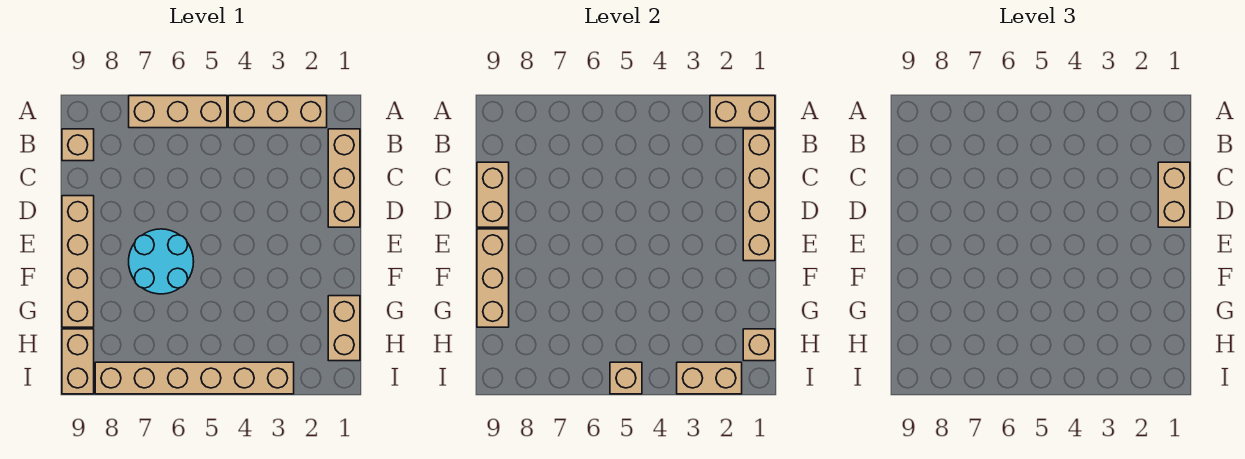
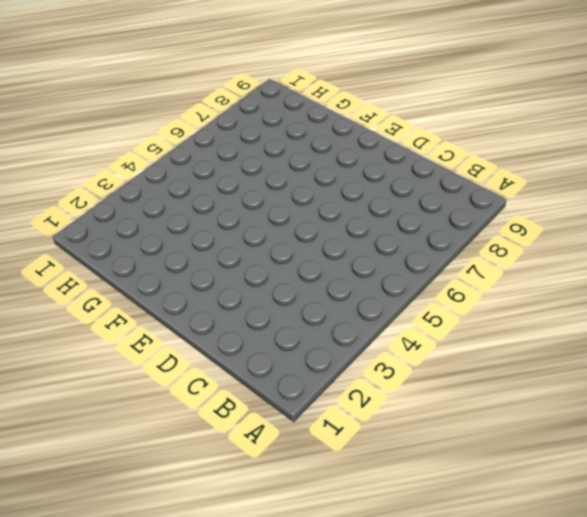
none -> tan 1x3 brick [228,96,327,128]
none -> tan 1x3 brick [129,96,227,128]
none -> tan 1x3 brick [328,129,360,227]

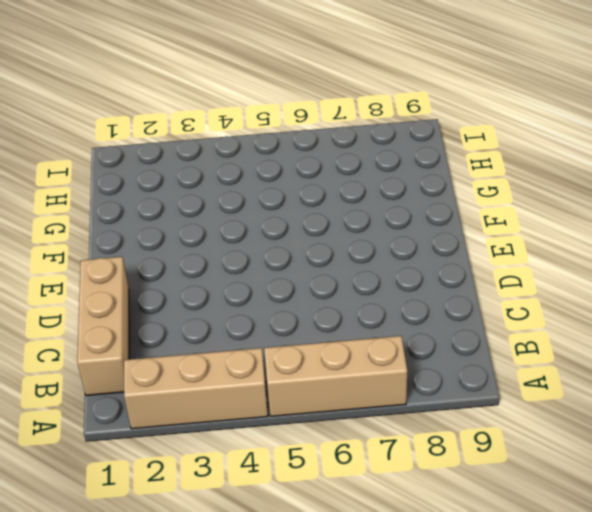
none -> tan 1x1 brick [62,129,94,161]
none -> tan 1x4 brick [62,196,94,327]
none -> cyan 2x2 round brick [129,229,194,294]

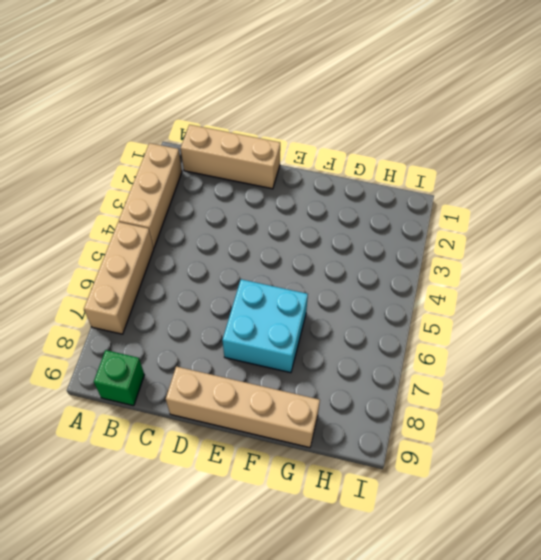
green 1x1 brick [94,350,144,406] -> tan 1x1 brick [62,129,94,161]
cyan 2x2 brick [222,279,308,373] -> cyan 2x2 round brick [129,229,194,294]
none -> tan 1x2 brick [328,296,360,361]
none -> tan 1x2 brick [62,329,94,394]
none -> tan 1x6 brick [95,362,294,394]

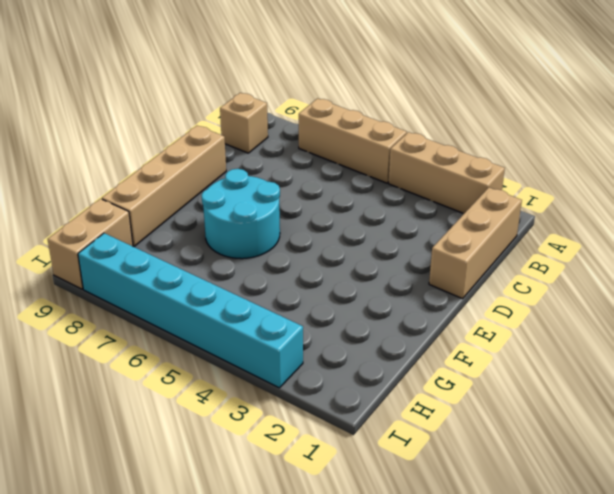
cyan 1x6 brick [78,233,303,388] -> tan 1x6 brick [95,362,294,394]
none -> tan 1x2 brick [328,296,360,361]
none -> tan 1x2 brick [710,96,775,128]
none -> tan 1x4 brick [743,129,775,261]

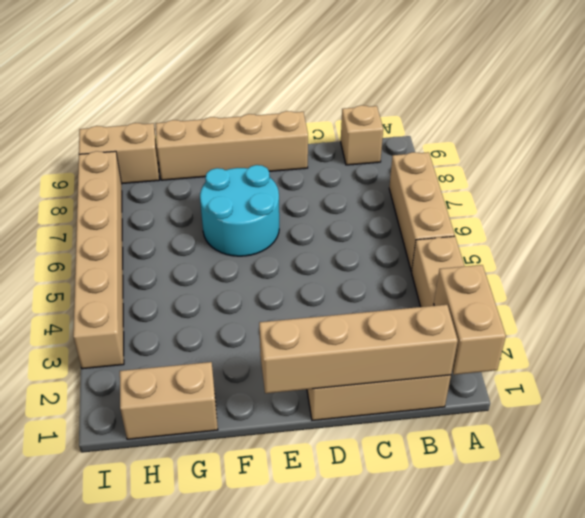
none -> tan 1x2 brick [477,162,509,227]
none -> tan 1x3 brick [477,229,509,327]
none -> tan 1x1 brick [743,329,775,361]

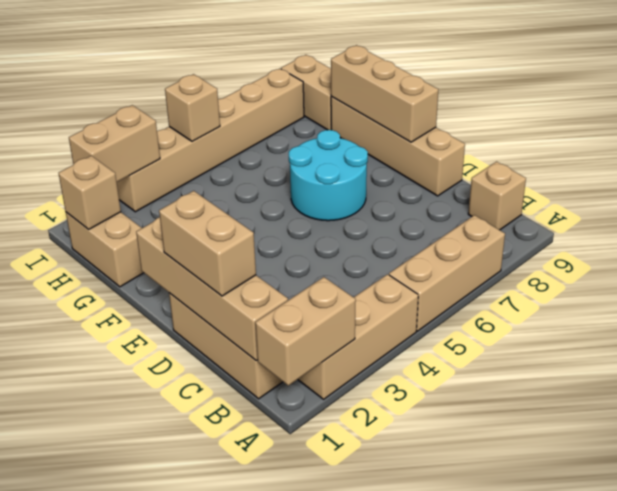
none -> tan 1x2 brick [477,162,509,227]

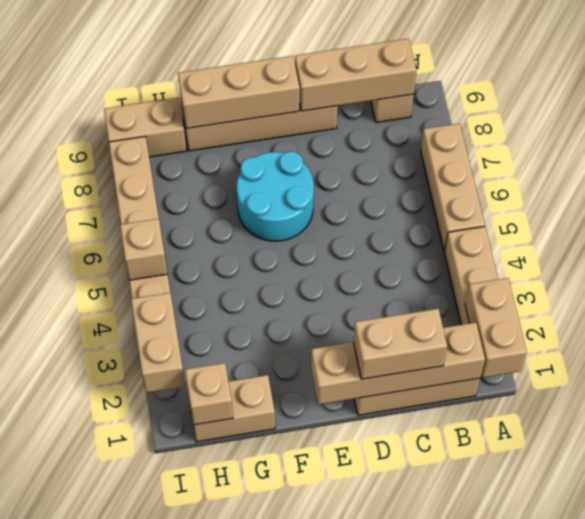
tan 1x3 brick [295,39,416,111] -> tan 1x2 brick [477,162,509,227]

